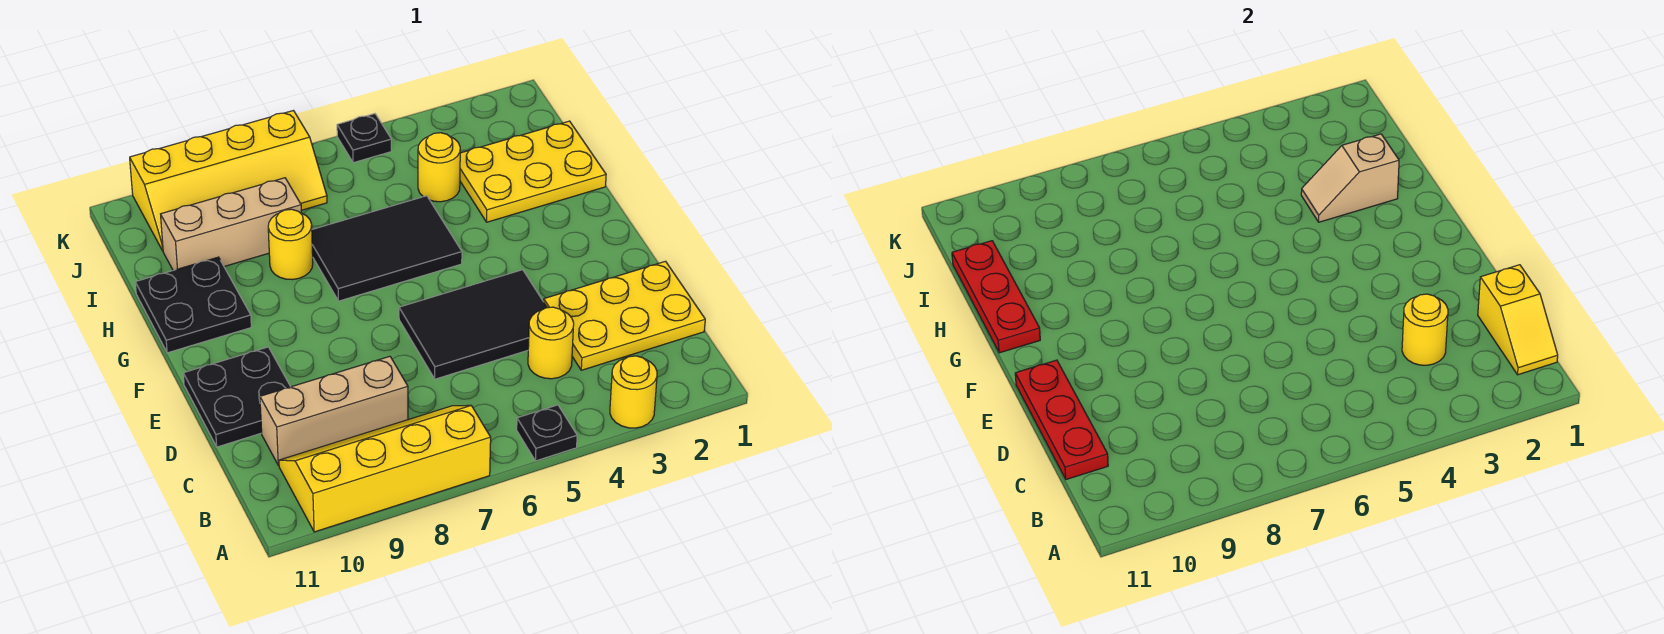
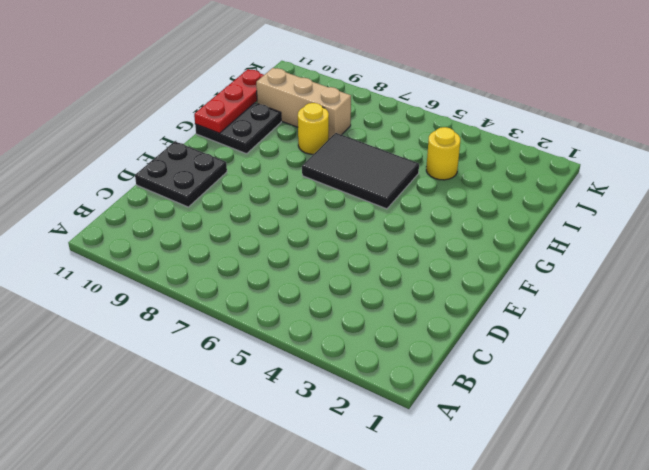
none -> yellow 1x1 round brick [610,356,657,428]
none -> black 1x1 plate [517,405,577,461]
none -> yellow 2x4 slope [279,405,491,532]

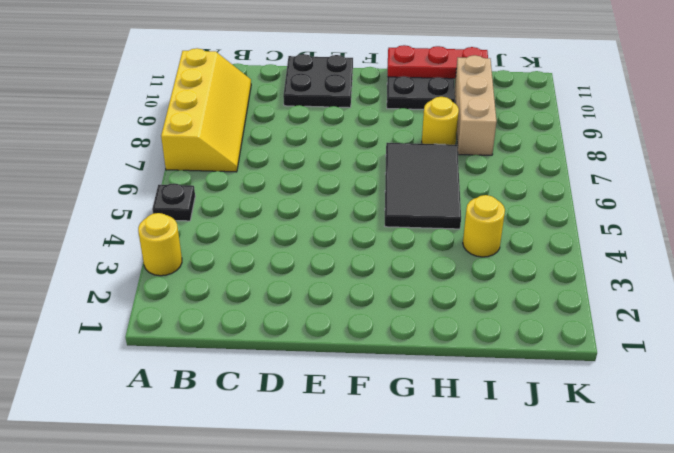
none -> yellow 2x3 plate [544,261,705,370]
none -> yellow 1x1 round brick [528,307,574,379]
none -> tan 1x3 brick [260,356,408,466]

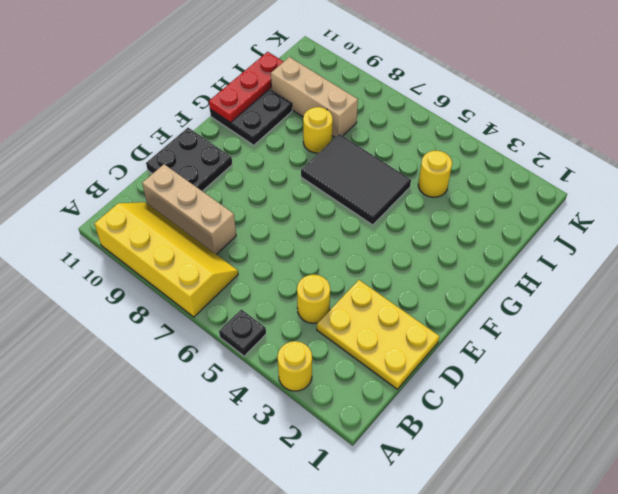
none -> black 2x3 tile [399,270,547,379]
none -> yellow 2x3 plate [460,121,606,222]
none -> yellow 2x4 slope [130,111,327,251]

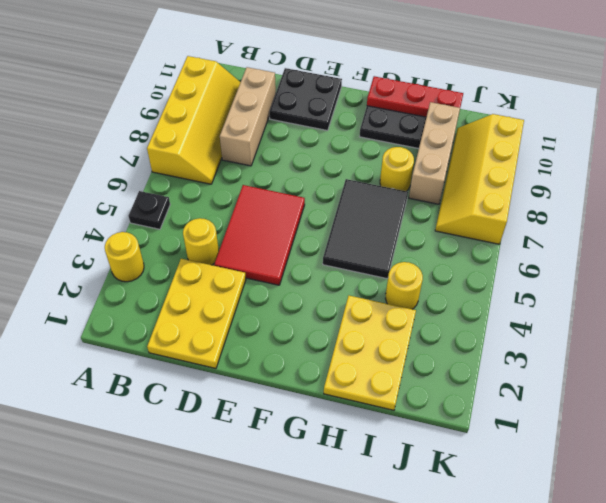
red 2x3 tile [214,185,305,285] -> black 2x3 tile [399,270,547,379]
none -> black 1x1 plate [337,114,391,163]
none -> yellow 1x2 slope [1478,265,1558,375]
none -> yellow 1x1 round brick [1402,294,1448,365]

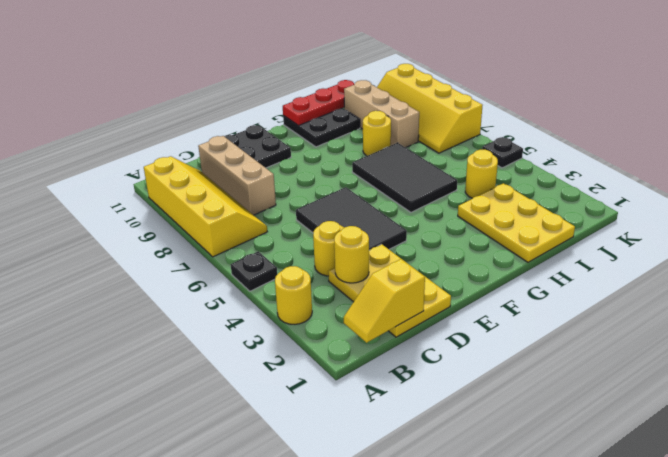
none -> red 1x3 plate [1015,360,1108,479]
none -> tan 1x2 slope [1301,134,1399,222]

